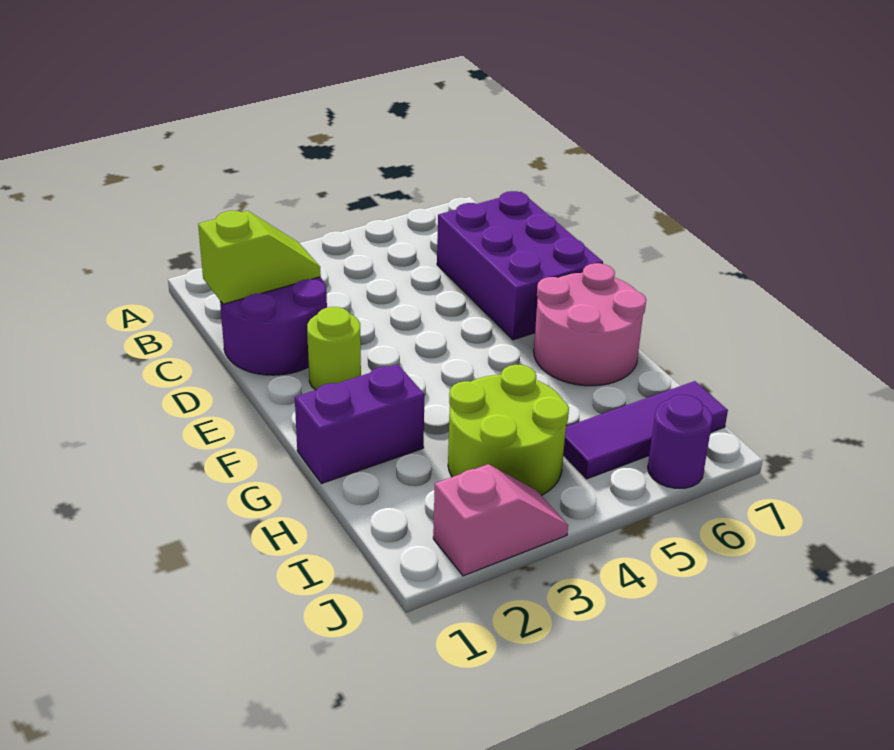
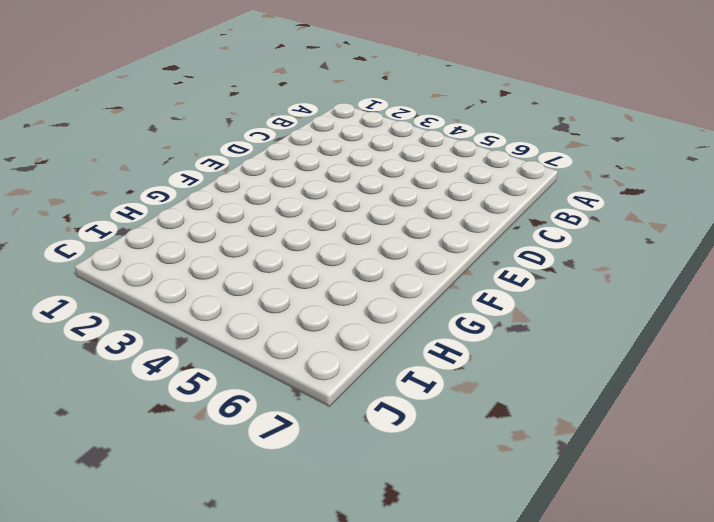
none -> purple 2x2 round brick [220,277,327,375]
none -> purple 2x3 brick [437,191,603,340]

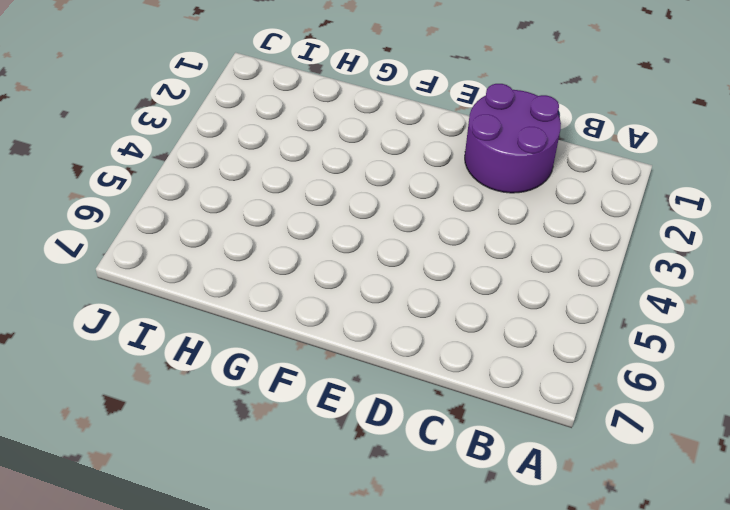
none -> purple 2x3 brick [437,191,603,340]
none -> lime 1x1 round brick [307,307,361,390]

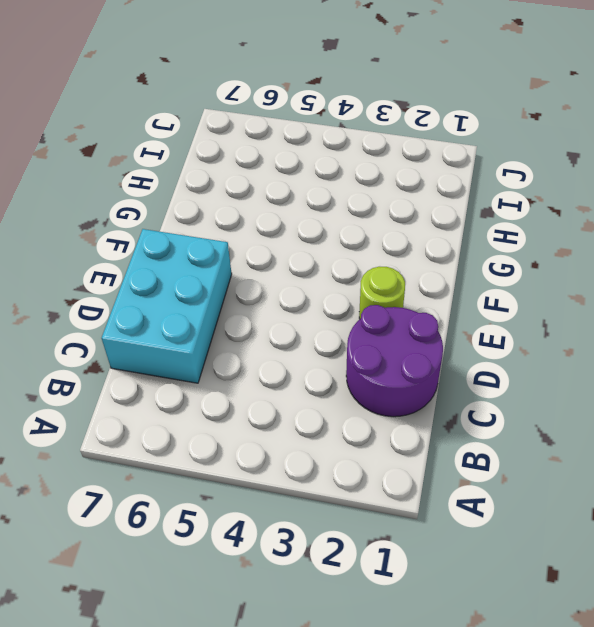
cyan 2x3 brick [102,229,232,383] -> purple 2x3 brick [437,191,603,340]
none -> pink 2x2 round brick [534,263,646,386]
none -> purple 1x2 brick [295,364,425,484]

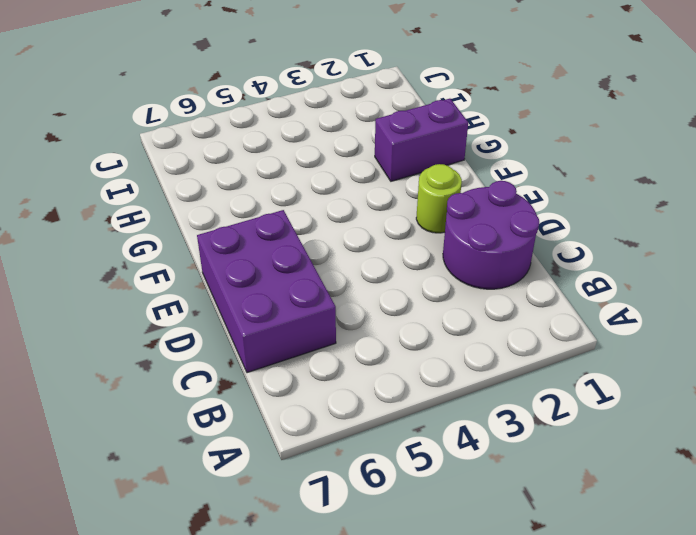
none -> pink 2x2 round brick [534,263,646,386]
none -> lime 2x2 round brick [448,365,569,495]

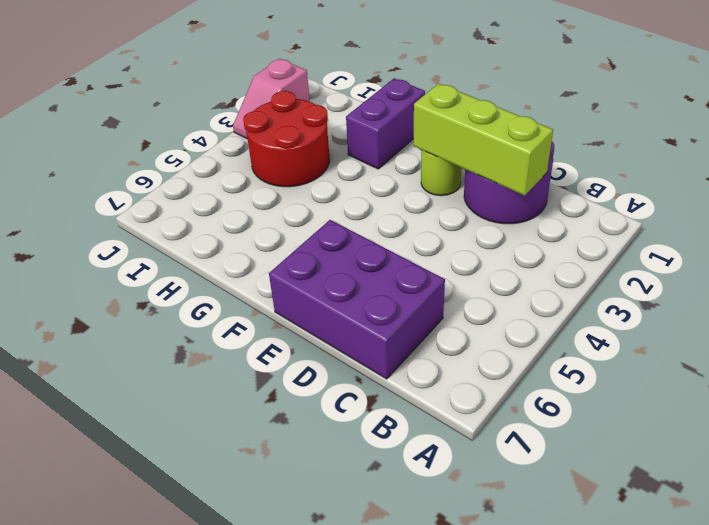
lime 1x3 brick [414,84,553,195] -> lime 1x2 slope [198,211,321,304]
red 2x2 round brick [243,91,330,187] -> lime 2x2 round brick [448,365,569,495]
none -> pink 2x2 round brick [534,263,646,386]
none -> purple 1x3 tile [563,381,728,479]

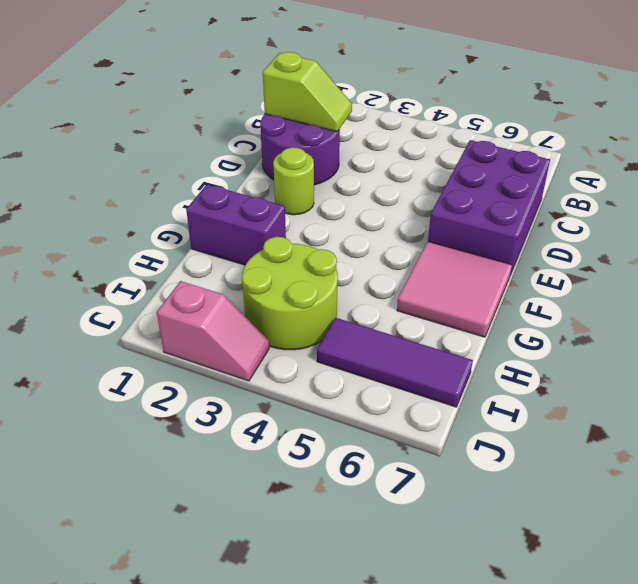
pink 2x2 tile [397,242,512,337] -> pink 2x2 round brick [534,263,646,386]
none -> purple 1x1 round brick [648,395,713,488]

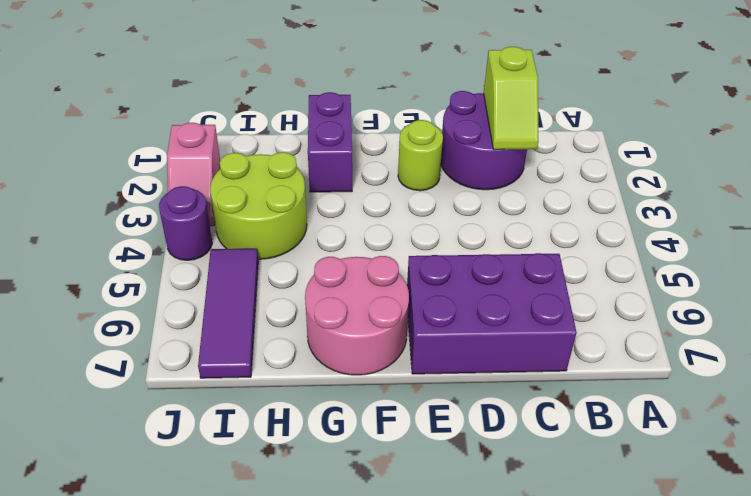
purple 1x1 round brick [159,186,212,260] -> purple 1x1 round brick moved to [648,395,713,488]

